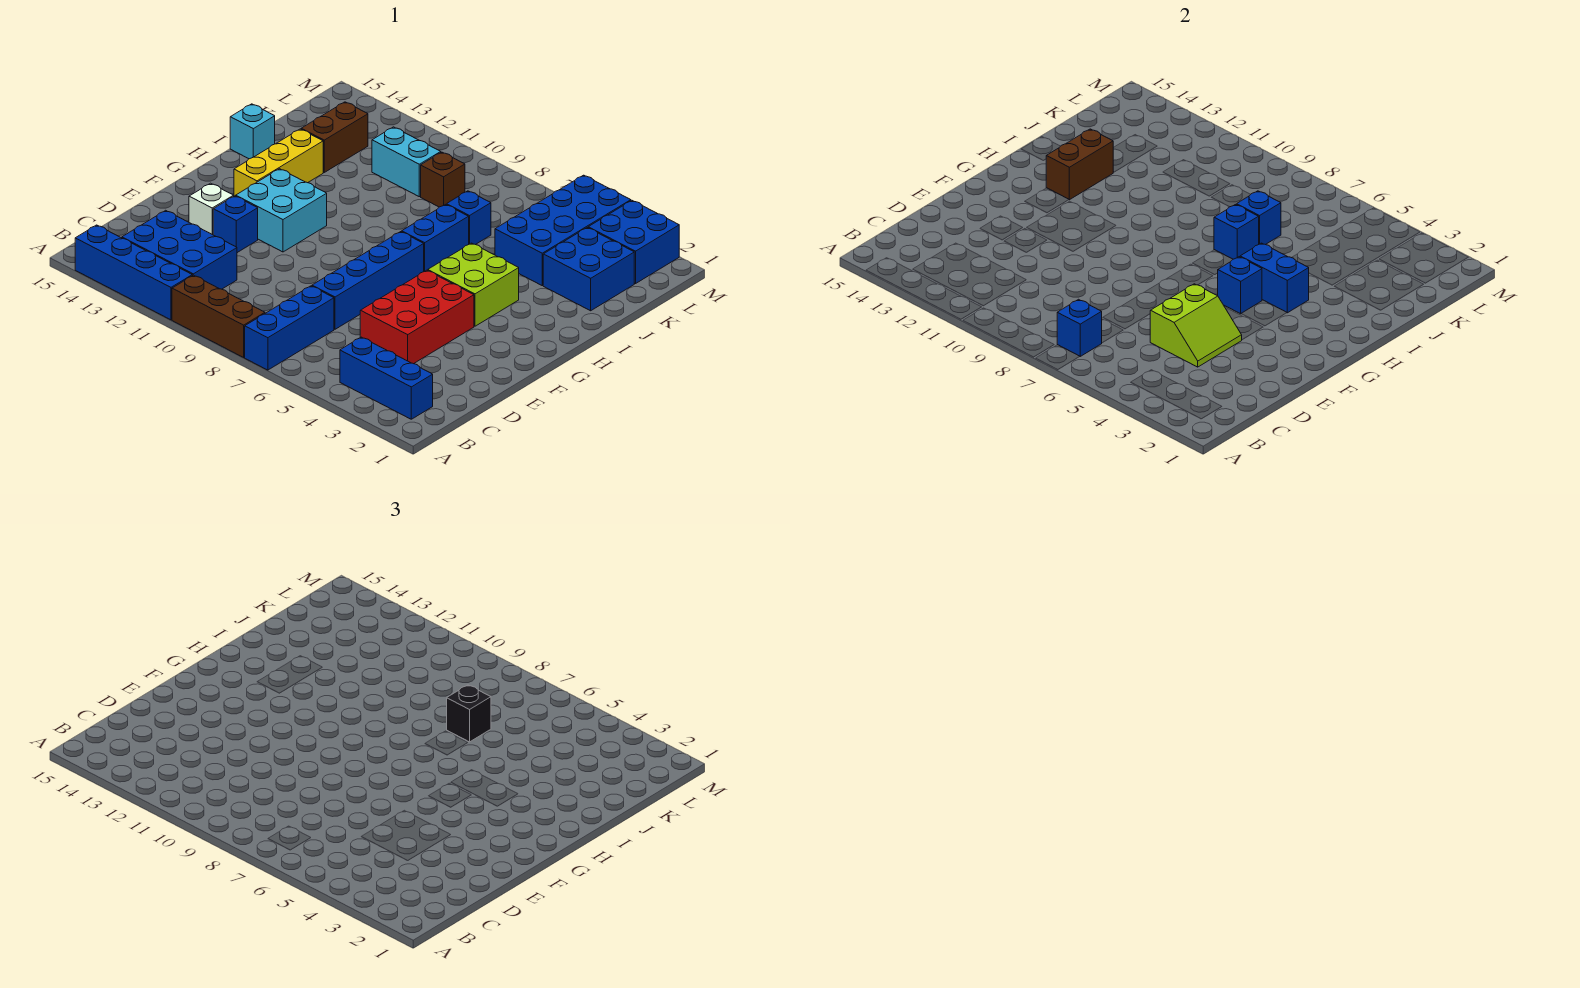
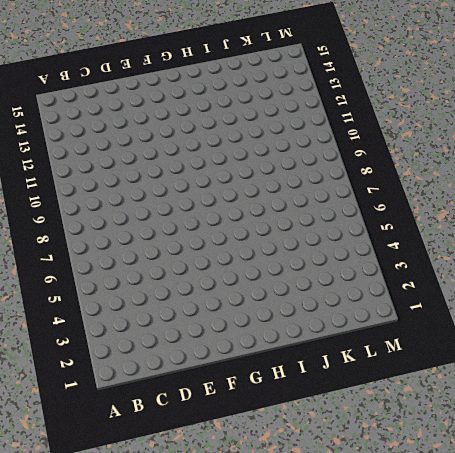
none -> blue 1x3 brick [245,286,334,370]
none -> brown 1x3 brick [172,275,265,357]
none -> blue 1x4 brick [75,225,192,320]

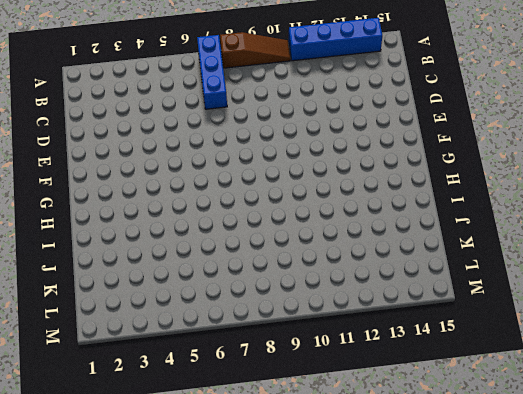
brown 1x3 slope [220,32,290,68] -> brown 1x3 brick [172,275,265,357]
none -> blue 1x3 brick [340,337,433,419]
none -> blue 2x3 brick [122,210,237,289]
none -> red 2x3 brick [360,270,474,364]

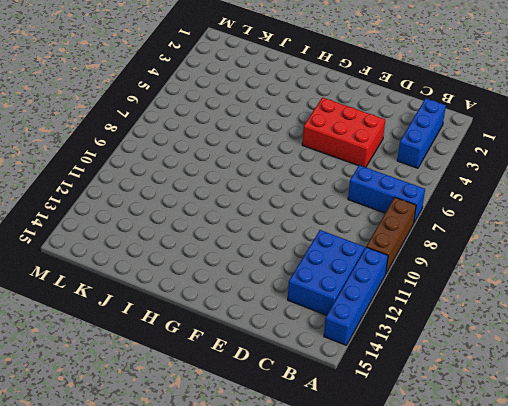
none -> blue 1x4 brick [312,232,424,329]
none -> blue 1x1 brick [213,196,258,253]
none -> white 1x1 brick [189,183,234,235]

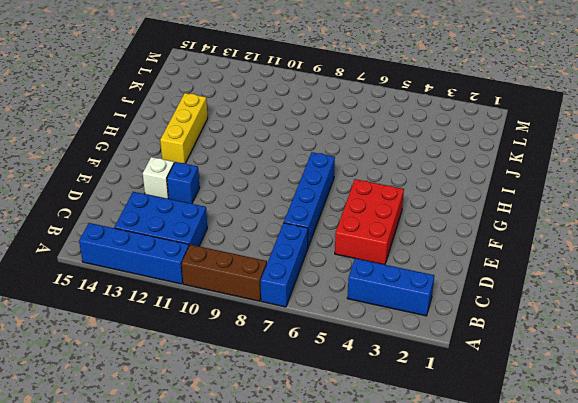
none -> cyan 2x2 brick [236,169,327,252]
none -> lime 2x2 brick [428,243,519,326]
none -> blue 1x2 brick [402,205,469,271]

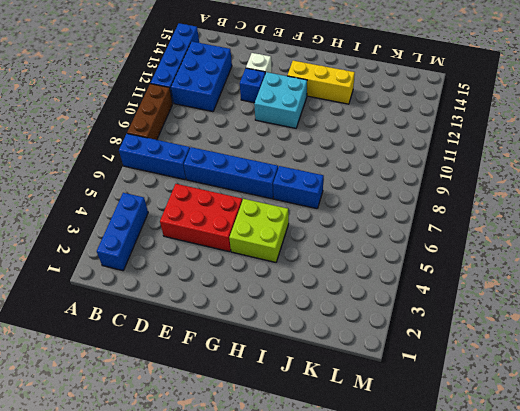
none -> cyan 1x1 brick [230,104,275,159]
none -> blue 2x2 brick [543,228,634,311]
none -> blue 2x4 brick [495,175,631,285]

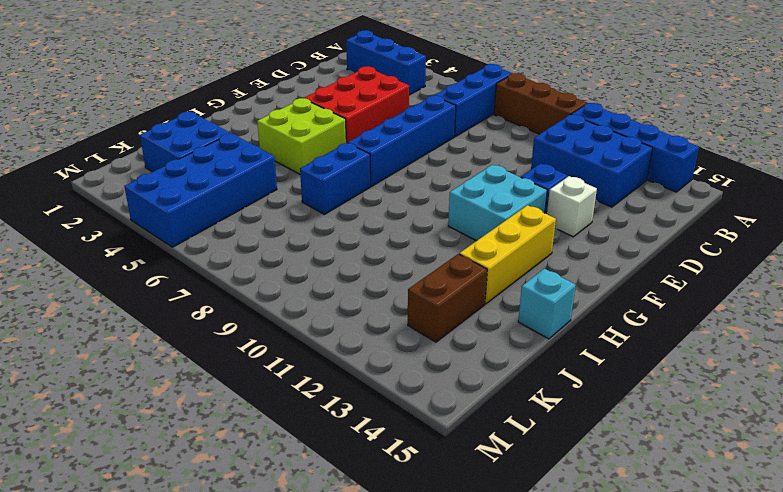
none -> blue 1x1 brick [447,191,491,245]
none -> brown 1x1 brick [421,152,465,207]
none -> cyan 1x2 brick [372,127,441,197]

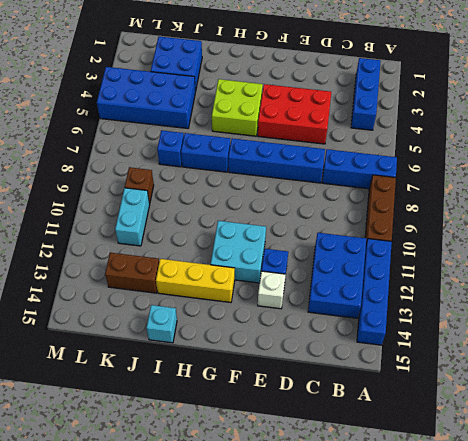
none -> blue 2x2 brick [588,201,679,284]
none -> blue 1x1 brick [1057,299,1102,356]
none -> lime 2x2 slope [1150,284,1242,367]

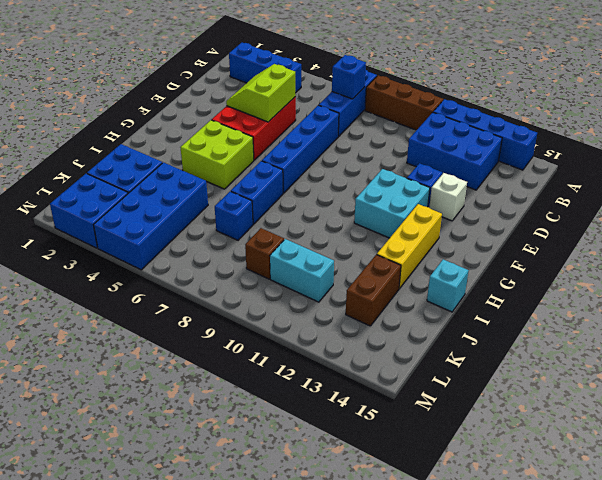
none -> blue 1x1 brick [1218,257,1262,314]
none -> blue 1x2 brick [1240,243,1309,313]
none -> brown 1x2 brick [1046,129,1113,200]

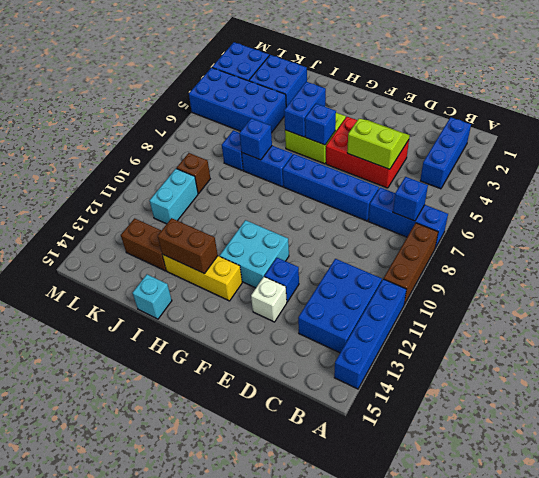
none -> blue 1x1 brick [1237,191,1281,245]
none -> black 1x1 brick [447,685,491,742]

